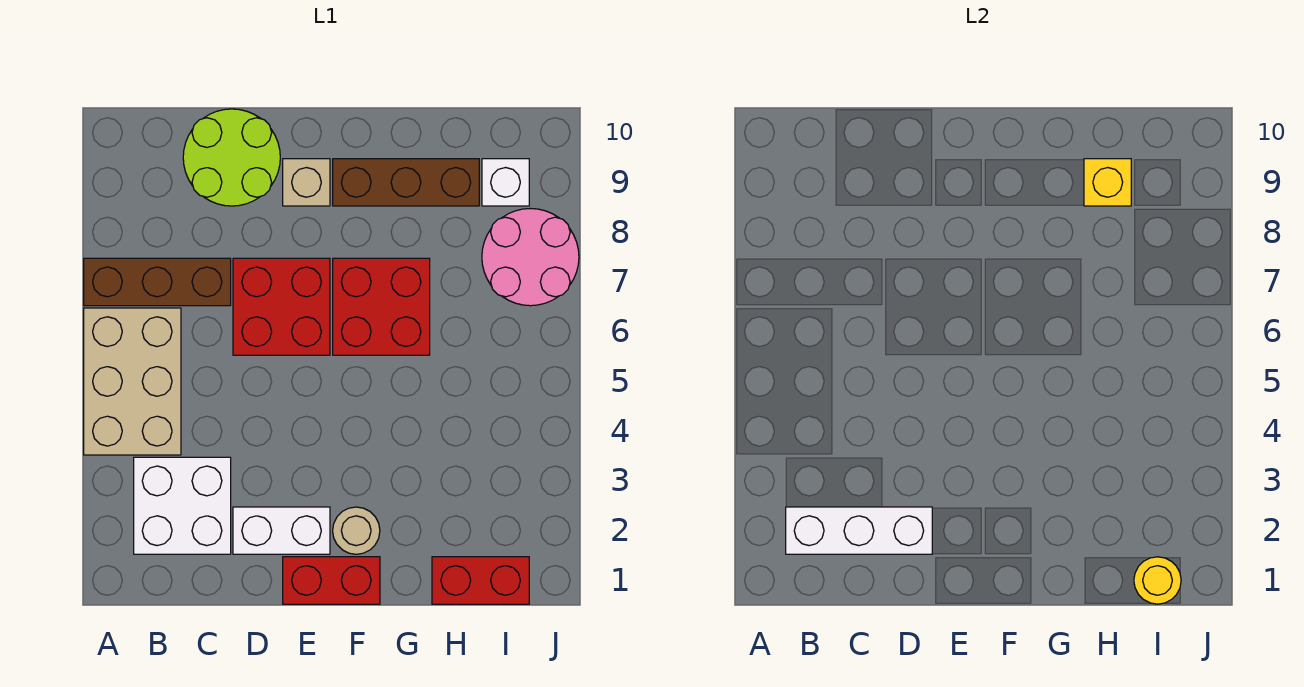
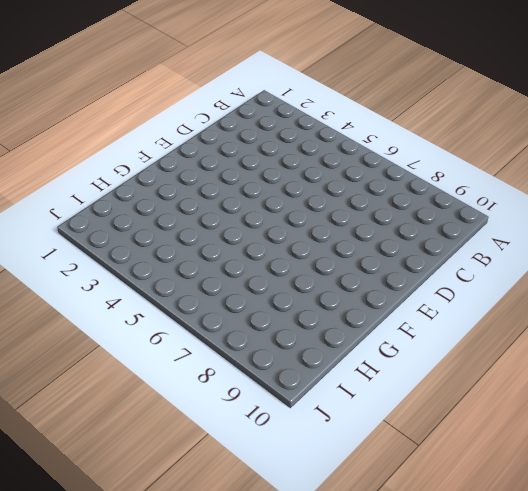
none -> tan 2x3 brick [84,308,181,455]
none -> brown 1x3 brick [84,258,231,306]
none -> white 2x2 brick [134,457,231,554]

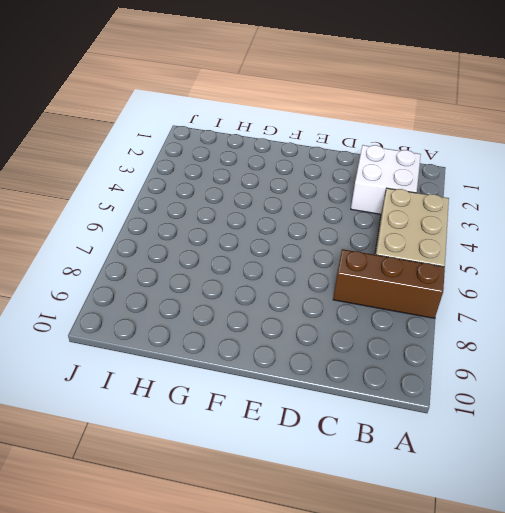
none -> lime 2x2 round brick [183,109,280,206]
none -> white 1x2 brick [233,507,330,554]
none -> red 2x2 brick [233,258,330,355]

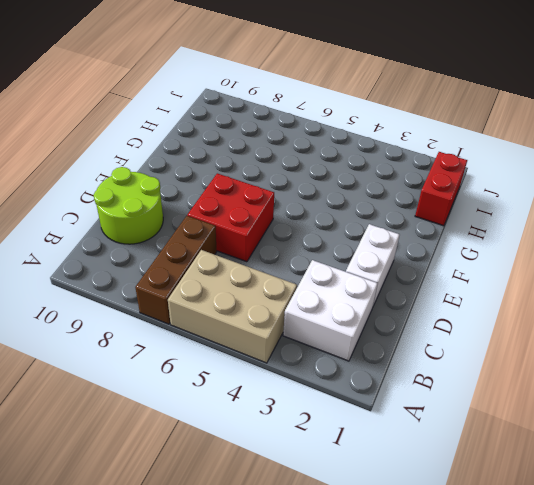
none -> red 1x2 brick [283,557,380,604]
none -> tan 1x1 brick [283,159,330,206]
none -> tan 1x1 round brick [333,507,380,554]

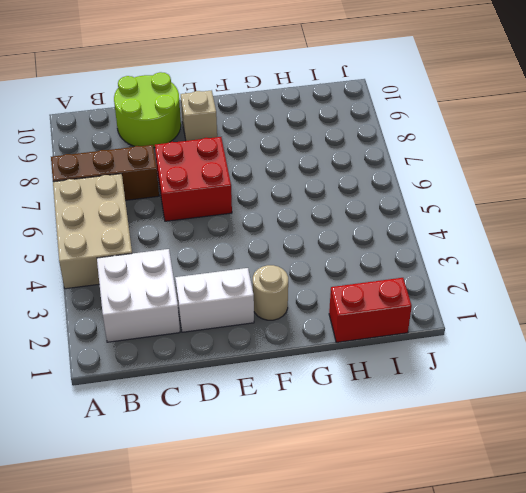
none -> red 1x2 brick [283,557,380,604]
none -> red 2x2 brick [333,258,430,355]
none -> brown 1x3 brick [333,159,479,206]

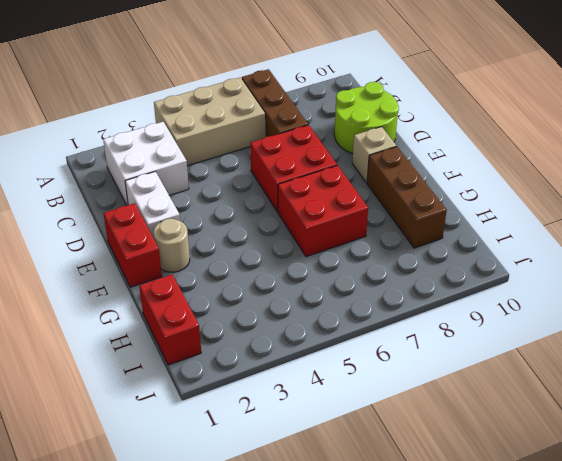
none -> pink 2x2 round brick [482,209,579,306]
none -> white 1x1 brick [482,159,529,206]
none -> white 1x3 brick [786,507,932,554]

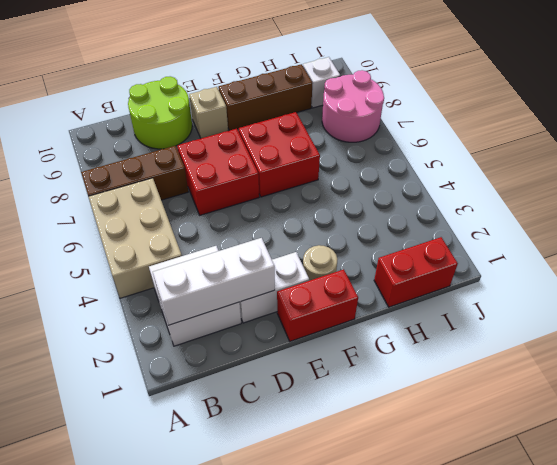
none -> yellow 1x1 brick [1084,159,1131,206]
none -> yellow 1x1 round brick [1134,557,1181,604]

